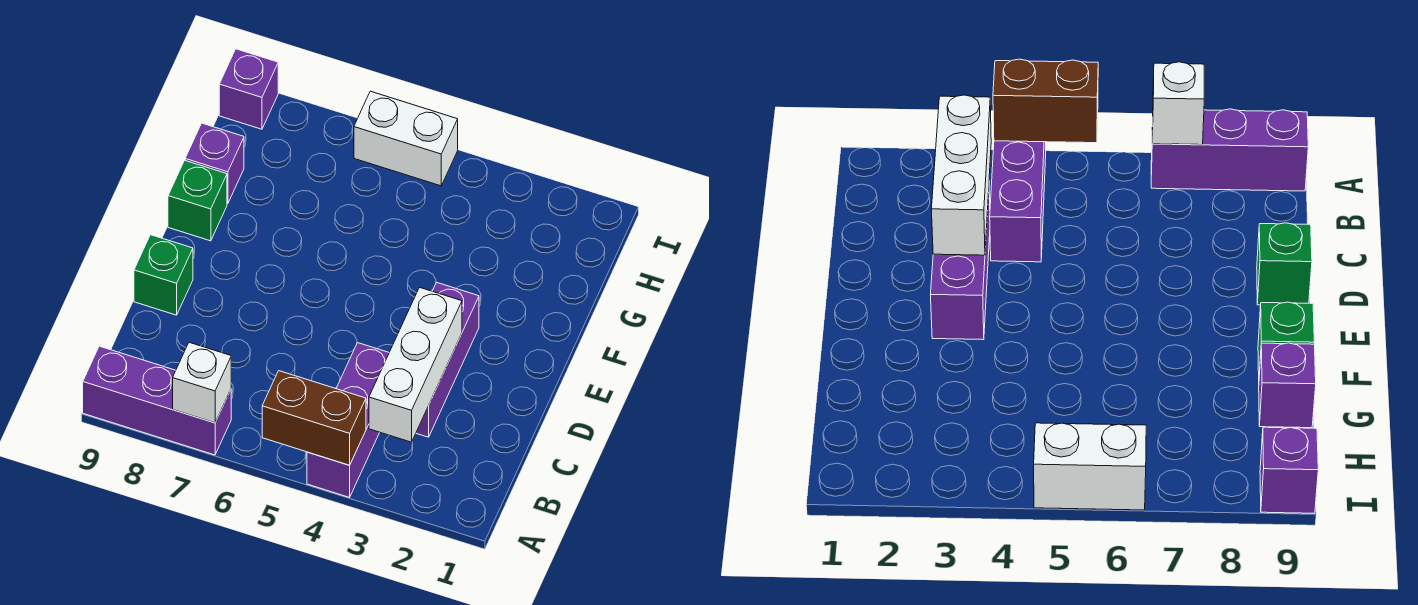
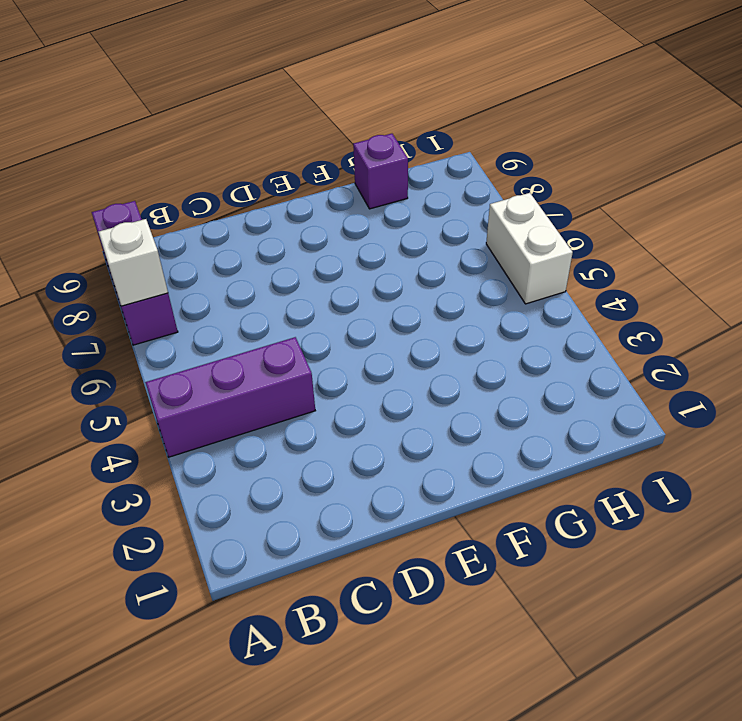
none -> purple 1x3 brick [416,282,479,437]
none -> green 1x1 brick [134,235,193,315]

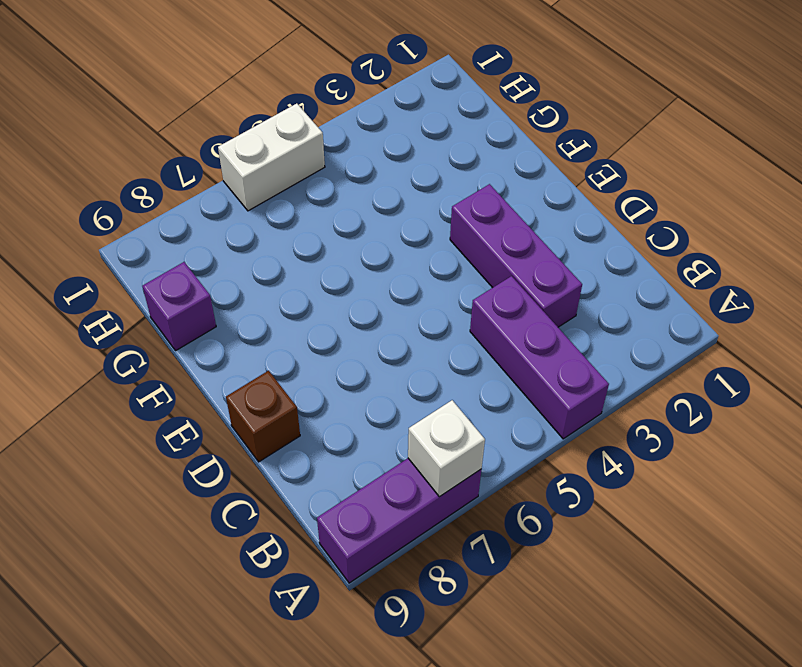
brown 1x1 brick [226,371,300,462] -> green 1x1 brick [134,235,193,315]
none -> green 1x1 brick [168,160,227,241]
none -> purple 1x1 brick [219,49,278,129]

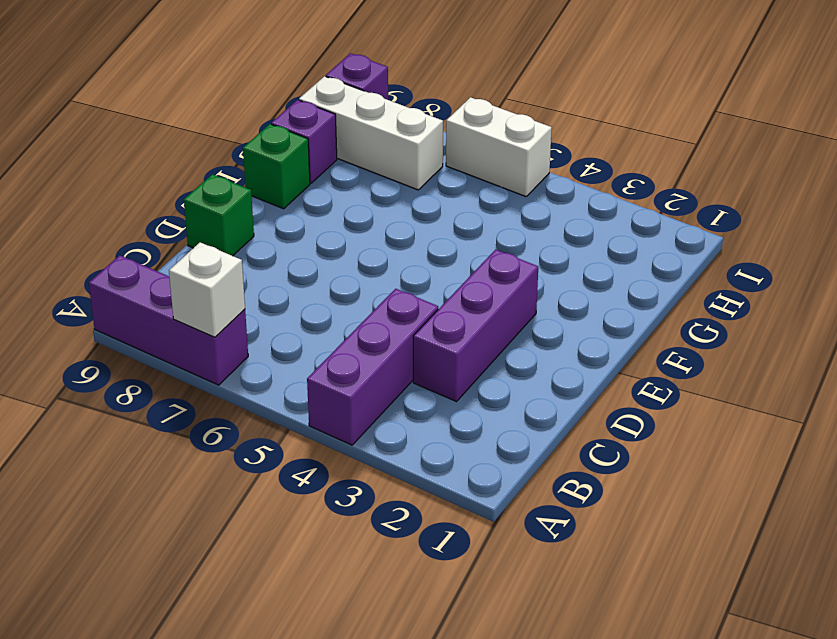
white 1x3 brick [299,76,443,190] -> white 1x3 brick turned to [369,287,462,442]
none -> brown 1x2 brick [262,371,366,465]

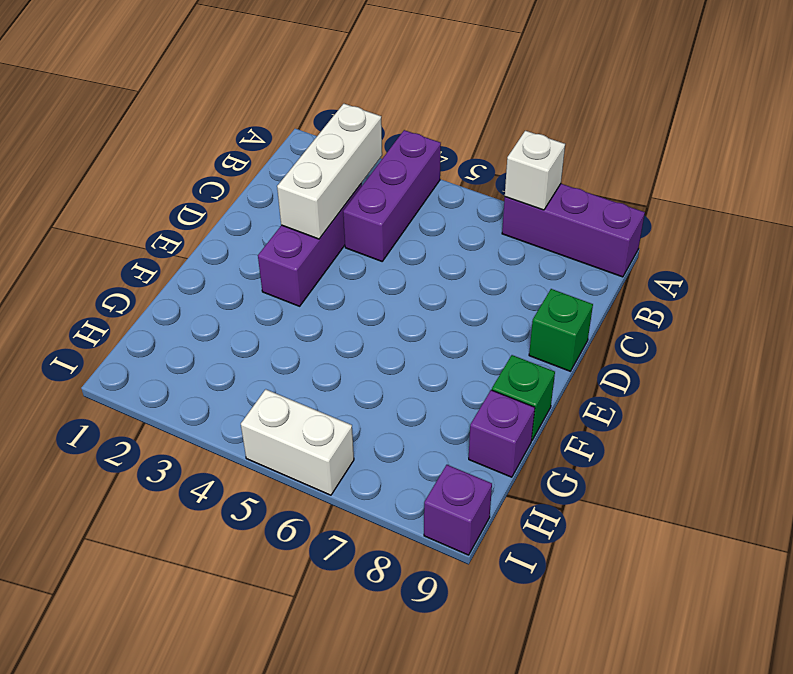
none -> brown 1x2 brick [262,371,366,465]

